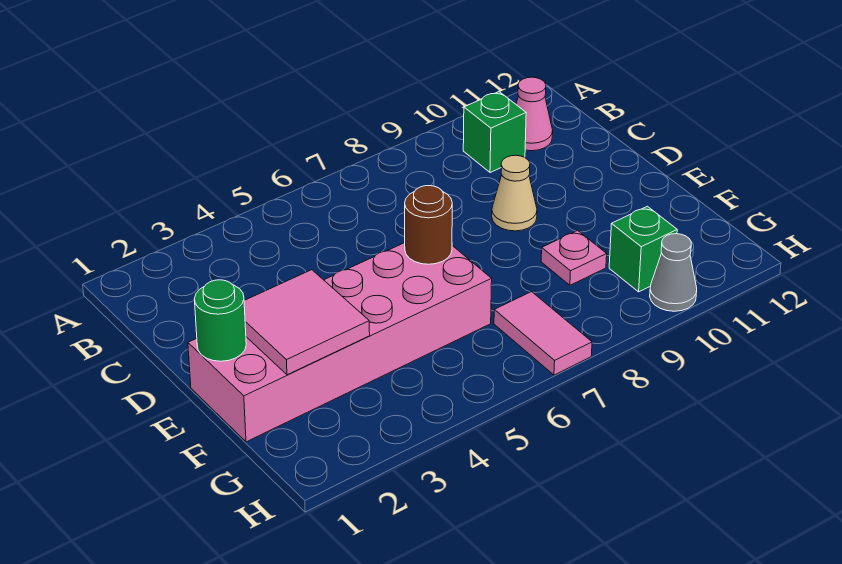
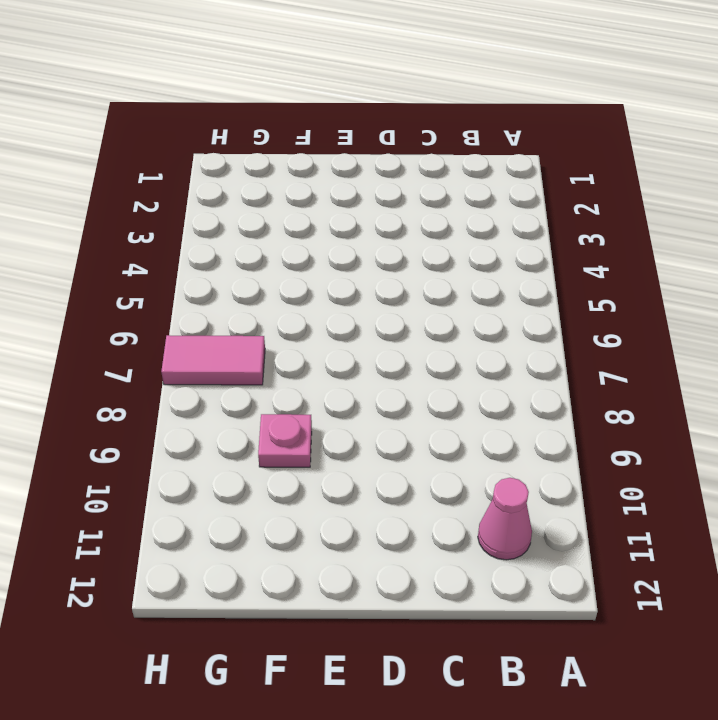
none -> green 1x1 brick [463,92,526,173]
none -> tan 1x1 cone [492,155,537,231]

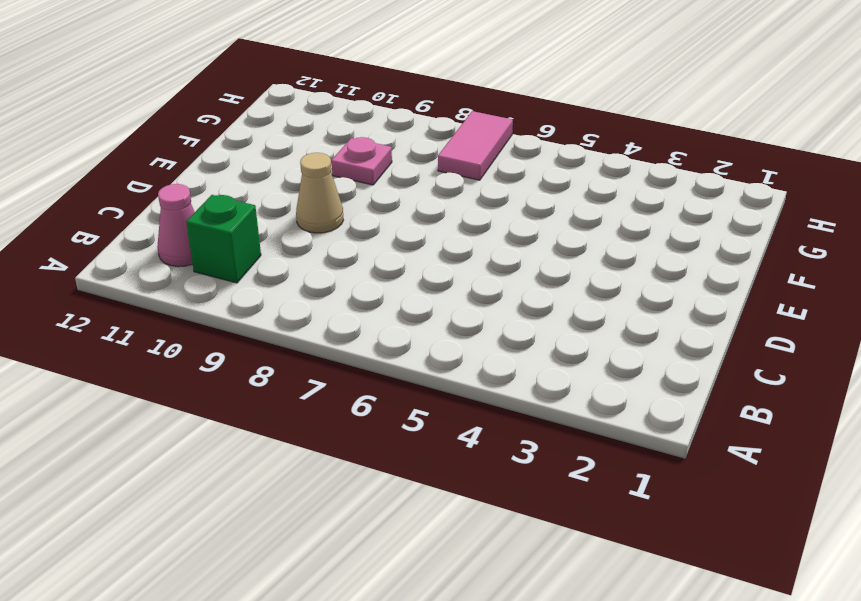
none -> pink 2x6 brick [188,243,492,442]
none -> green 1x1 brick [609,206,677,292]

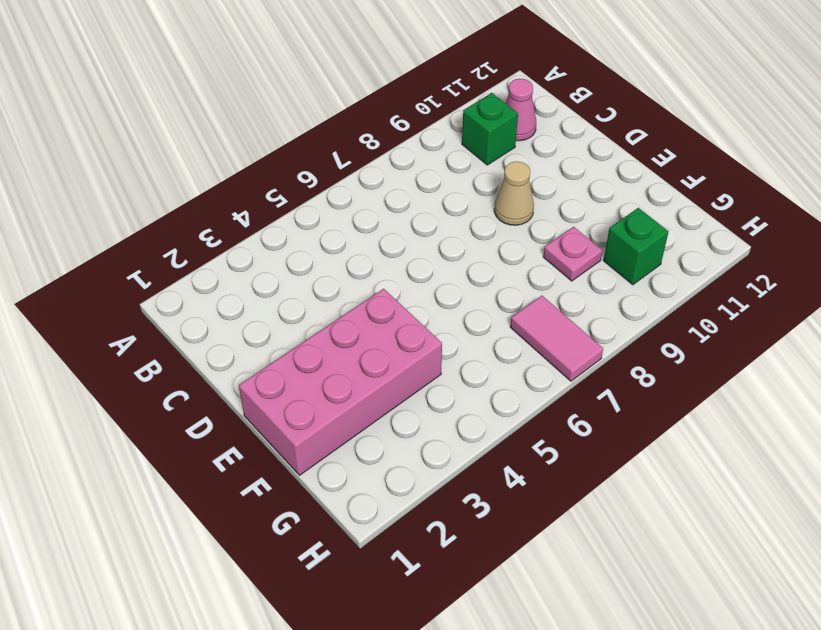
pink 2x4 brick [239,289,442,475] -> pink 2x6 brick [188,243,492,442]
none -> grey 1x1 cone [650,234,697,311]
none -> green 1x1 round brick [194,280,246,361]

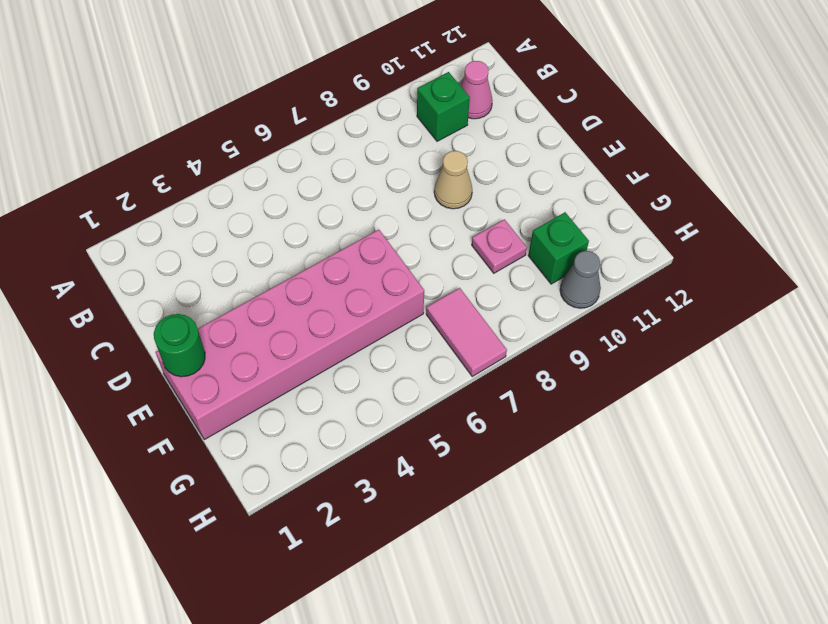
none -> pink 2x2 tile [244,270,370,375]
none -> brown 1x1 round brick [405,186,452,264]

